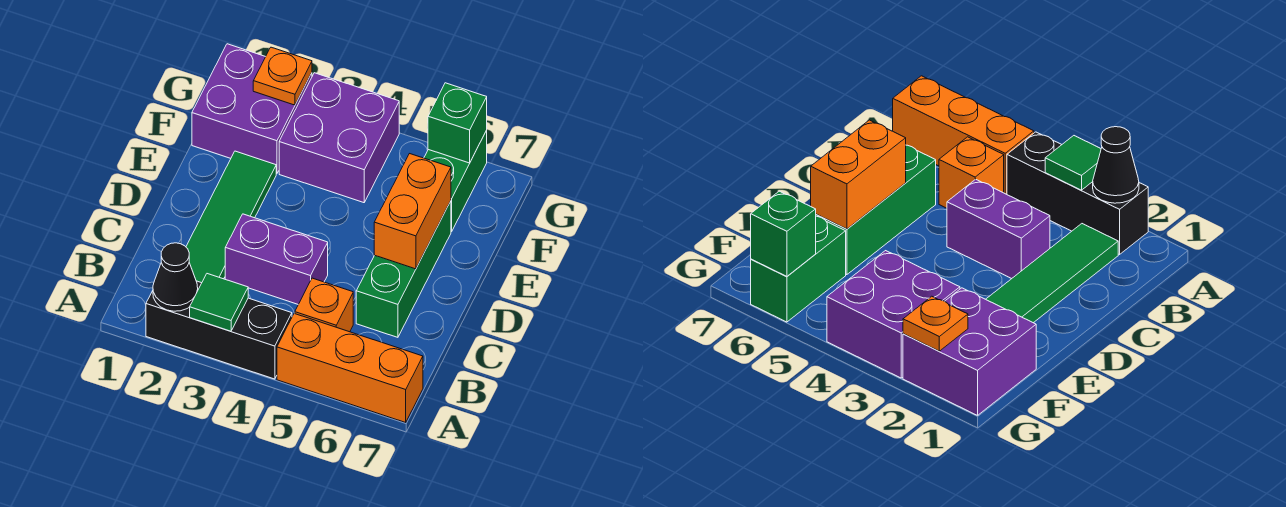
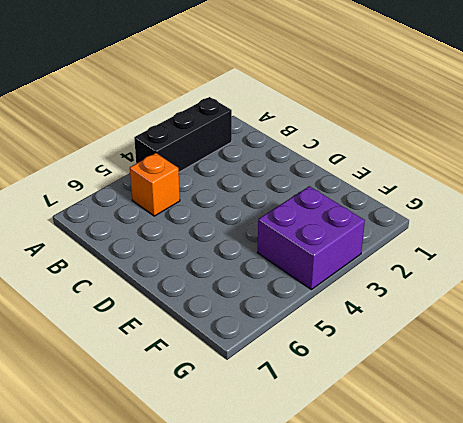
none -> orange 1x3 brick [277,313,423,422]
none -> green 1x4 tile [186,151,276,283]
none -> purple 1x2 brick [225,214,328,304]

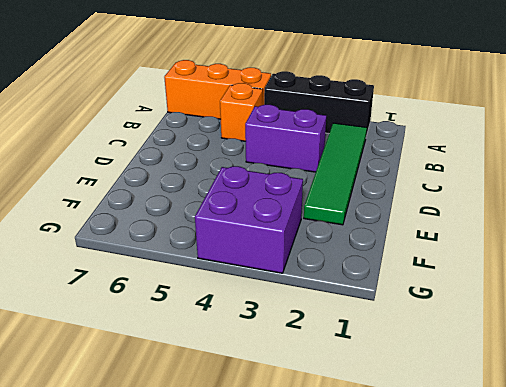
none -> green 1x3 brick [356,201,451,337]
none -> purple 2x2 brick [192,44,312,174]
none -> green 1x2 brick [424,131,487,232]

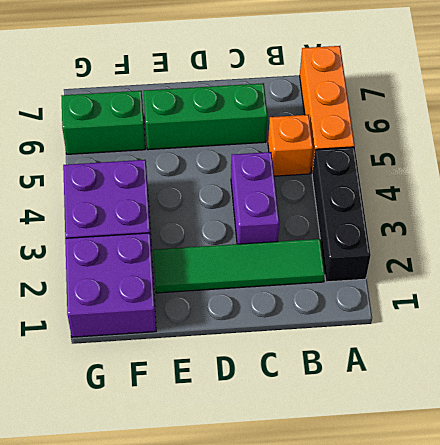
none -> black 1x1 cone [153,243,198,311]
none -> green 1x1 tile [190,274,248,331]
none -> orange 1x2 brick [374,154,451,269]

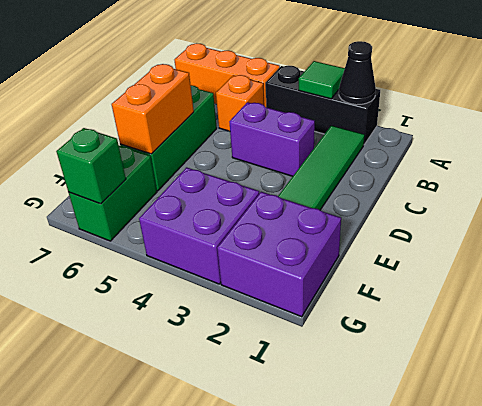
none -> orange 1x1 plate [253,47,312,105]

